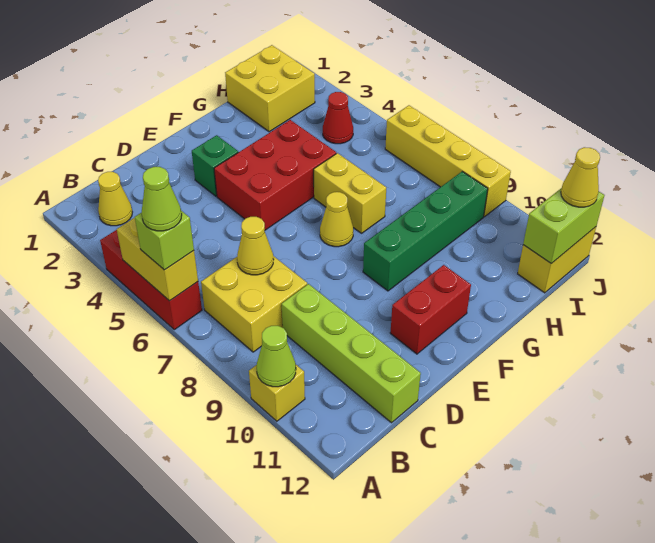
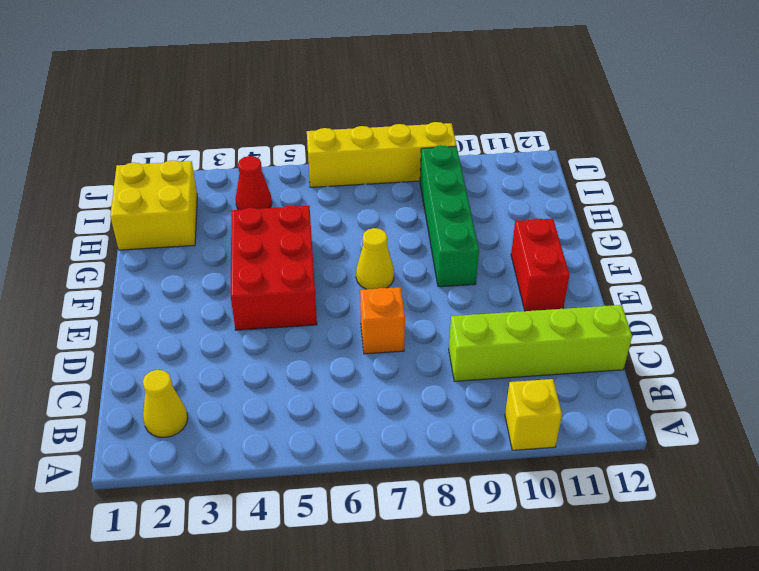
orange 1x1 brick [360,287,405,354] -> none
none -> red 1x3 brick [100,230,202,330]
none -> yellow 2x2 brick [201,256,307,352]
none -> green 1x1 brick [192,135,238,196]

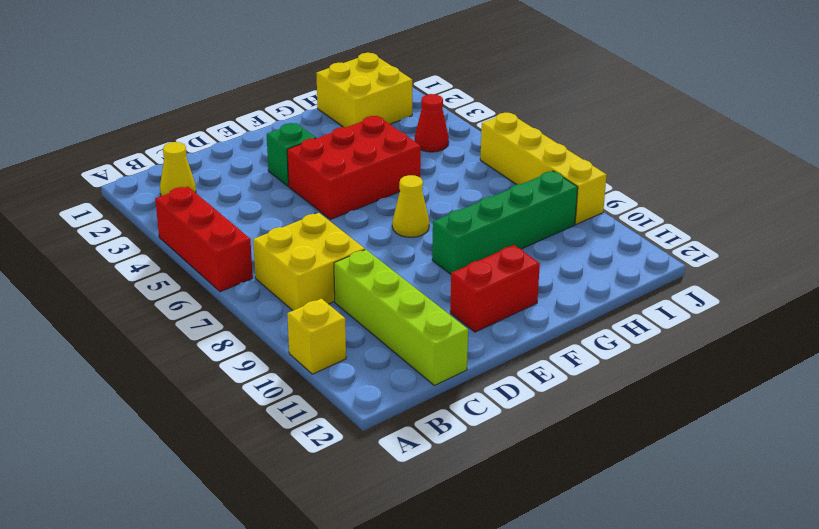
none -> yellow 1x2 brick [314,153,386,233]
none -> yellow 1x2 brick [518,227,596,293]
none -> yellow 1x2 brick [117,218,198,301]

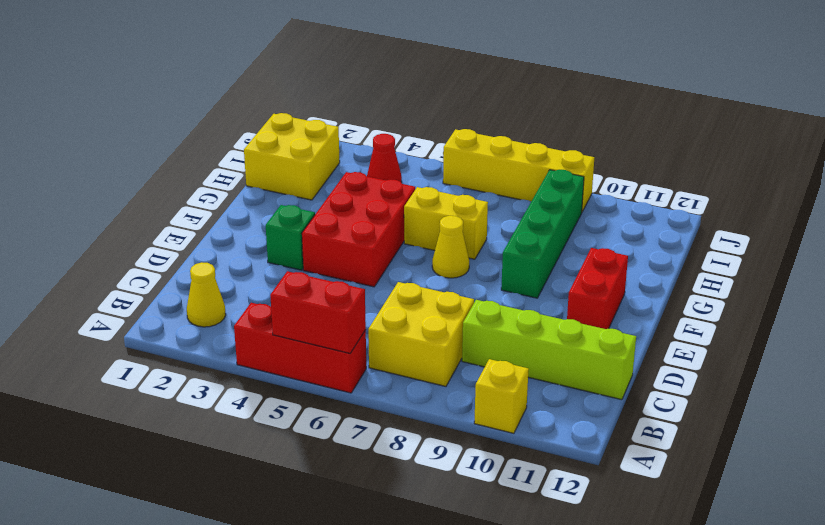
red 1x2 brick [270,271,366,353] -> yellow 1x2 brick [117,218,198,301]
none -> yellow 1x2 brick [518,227,596,293]
none -> lime 1x1 cone [257,326,296,387]
none -> yellow 1x1 cone [237,217,274,275]

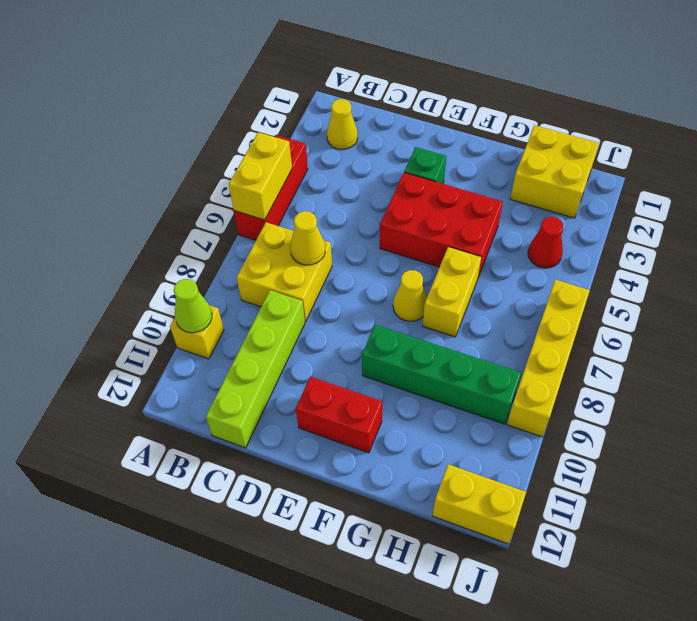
none -> lime 1x2 brick [523,188,605,264]
none -> lime 1x1 brick [135,211,194,270]
none -> yellow 1x1 cone [561,147,600,207]

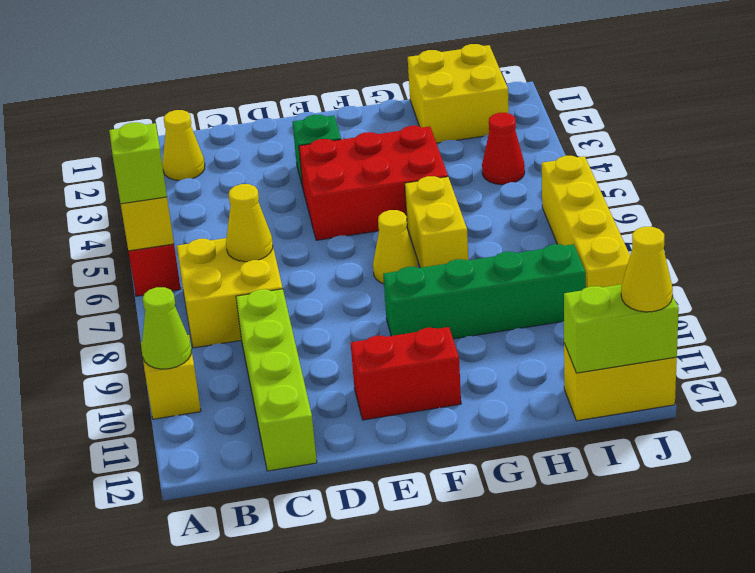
none -> lime 1x1 cone [141,167,182,231]

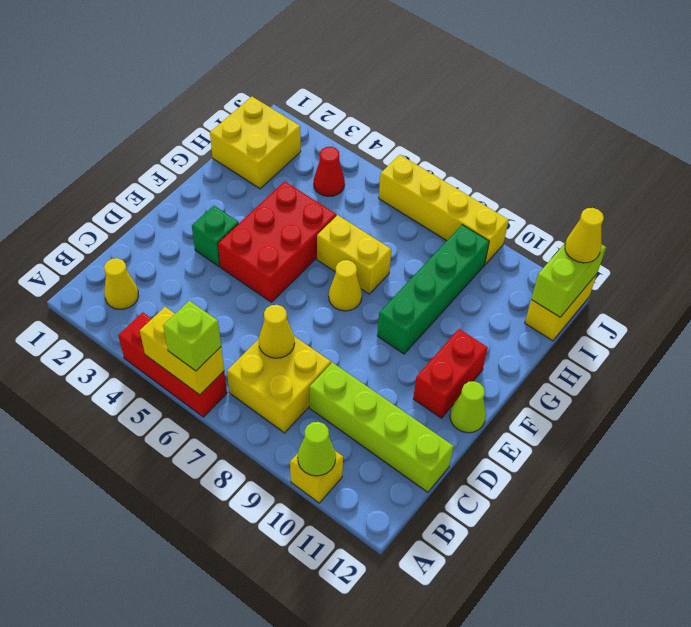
lime 1x1 cone [450,381,486,433] -> lime 1x1 cone moved to [141,167,182,231]

